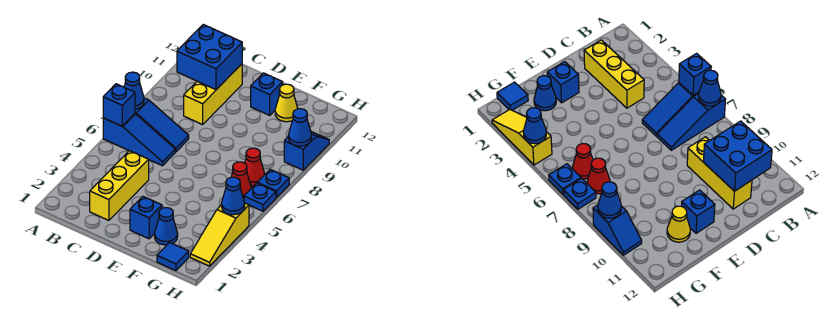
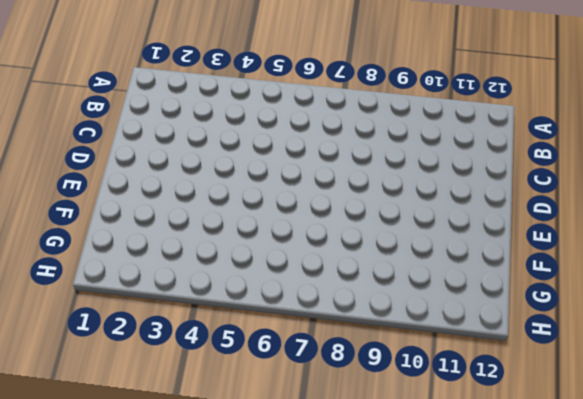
none -> blue 1x3 slope [103,114,175,166]
none -> blue 1x3 slope [135,98,189,152]
none -> yellow 1x3 brick [90,151,149,220]

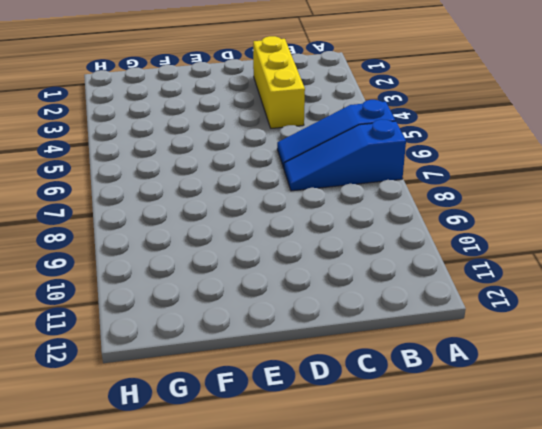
none -> yellow 1x3 brick [184,64,242,125]
none -> blue 1x1 brick [130,196,162,239]
none -> blue 1x1 brick [251,73,283,115]

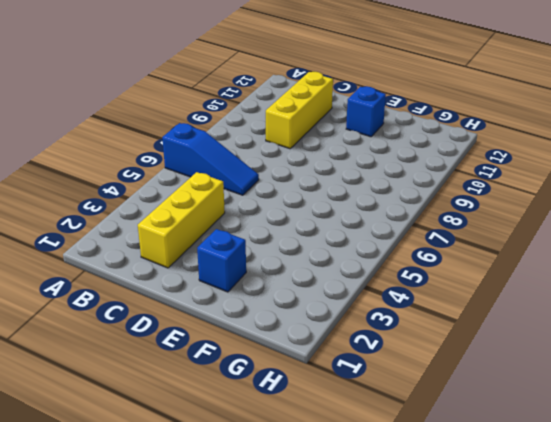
none -> blue 1x3 slope [135,98,189,152]
none -> blue 1x1 cone [155,208,178,245]
none -> yellow 1x1 cone [275,84,298,122]

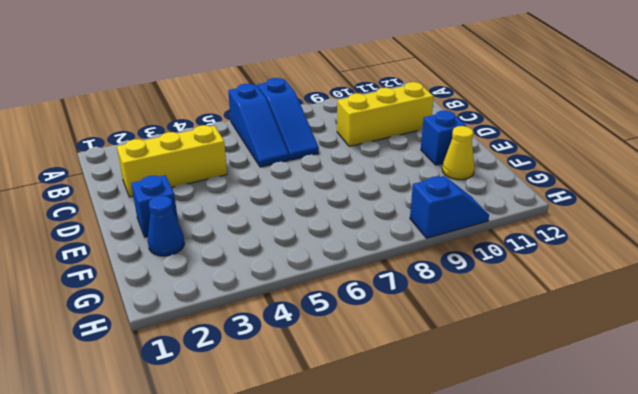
none -> blue 1x1 tile [157,242,189,271]
none -> red 1x1 cone [231,162,251,199]
none -> red 1x1 cone [245,148,265,186]

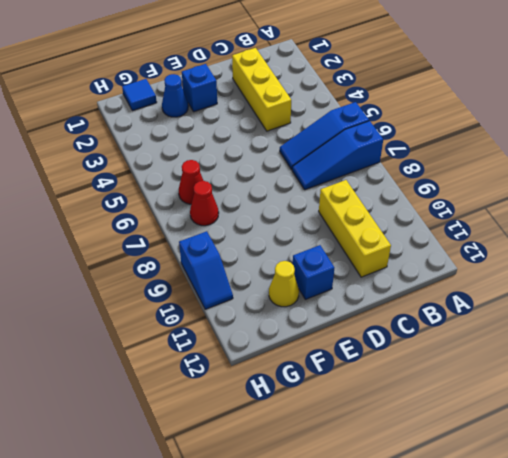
none -> yellow 1x3 slope [190,203,249,266]
none -> blue 1x1 plate [244,183,276,211]
none -> blue 1x1 plate [257,169,289,198]

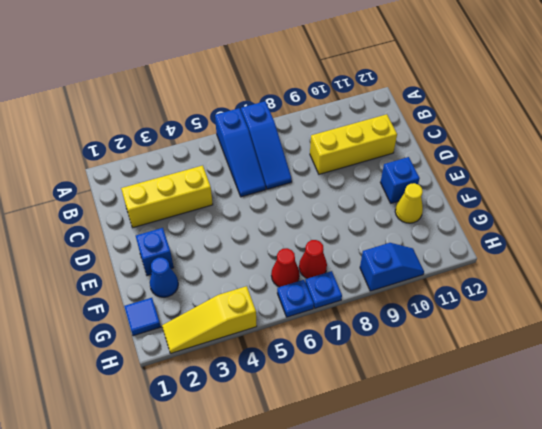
none -> blue 1x1 brick [103,84,135,126]
none -> blue 1x1 cone [124,72,144,109]
none -> blue 2x2 brick [177,24,242,90]

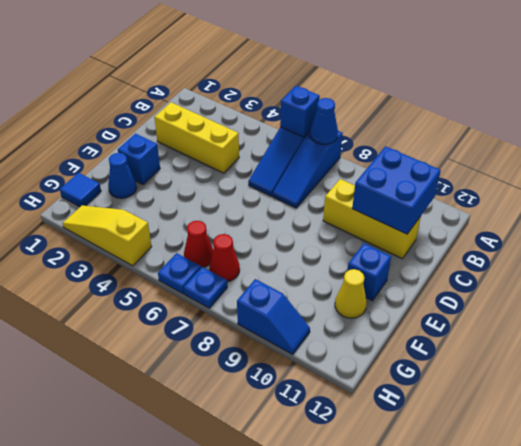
none -> blue 1x1 cone [222,177,245,215]
none -> blue 1x1 cone [289,109,312,146]

